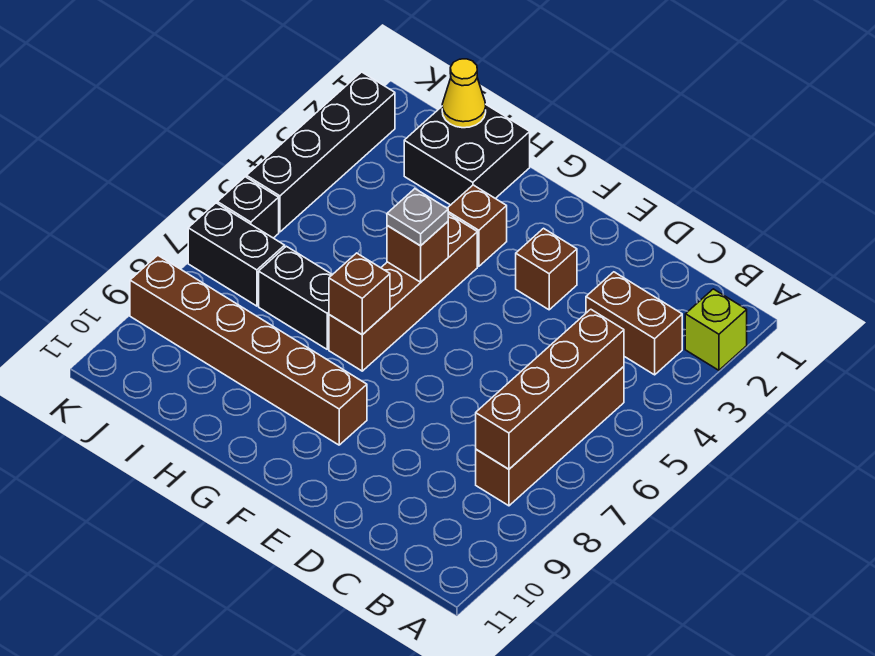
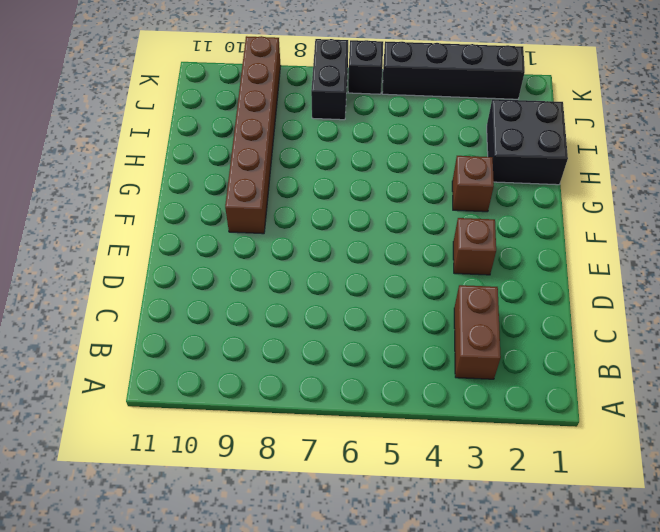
none -> lime 1x1 brick [685,289,747,370]
none -> brown 1x4 brick [476,367,624,506]
none -> brown 1x4 brick [329,214,477,371]

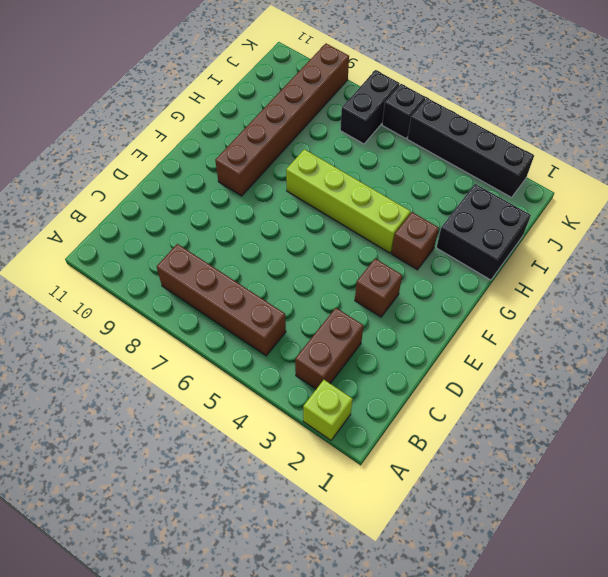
lime 1x4 brick [286,149,411,253] -> brown 1x4 brick [329,214,477,371]
none -> black 1x2 brick [259,246,332,349]
none -> brown 1x4 brick [476,309,624,469]
none -> brown 1x1 brick [387,222,448,282]

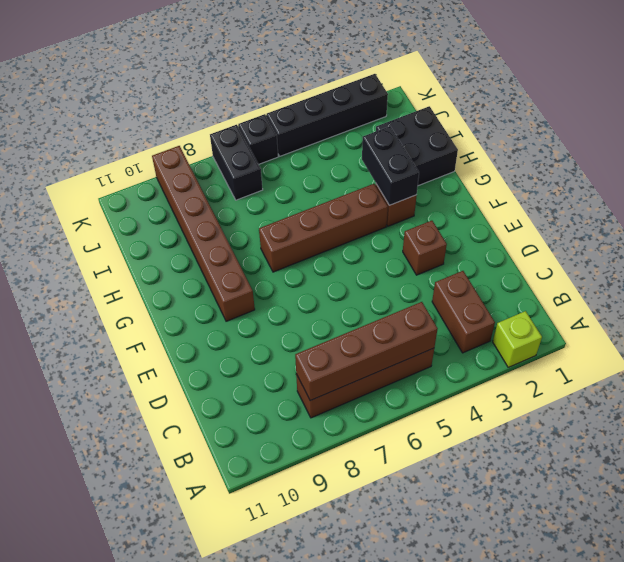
black 1x2 brick [362,126,419,205] -> black 1x2 brick moved to [259,246,332,349]
none -> brown 1x1 brick [387,222,448,282]
none -> brown 1x1 brick [329,253,390,335]
none -> yellow 1x1 cone [442,59,486,128]

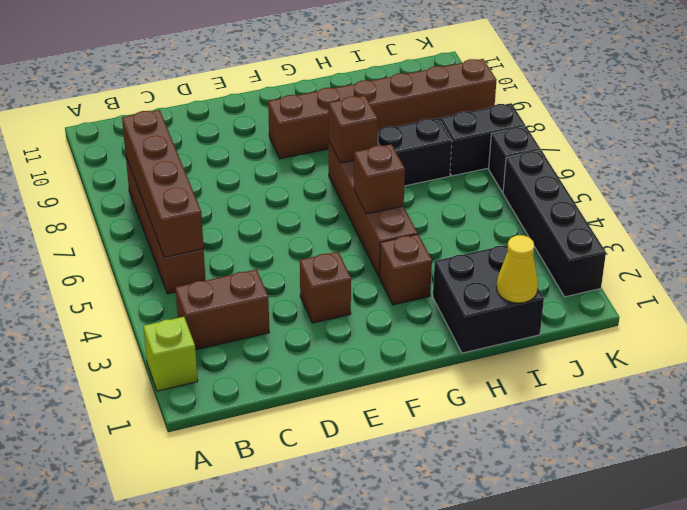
none -> grey 1x1 plate [387,189,448,246]

